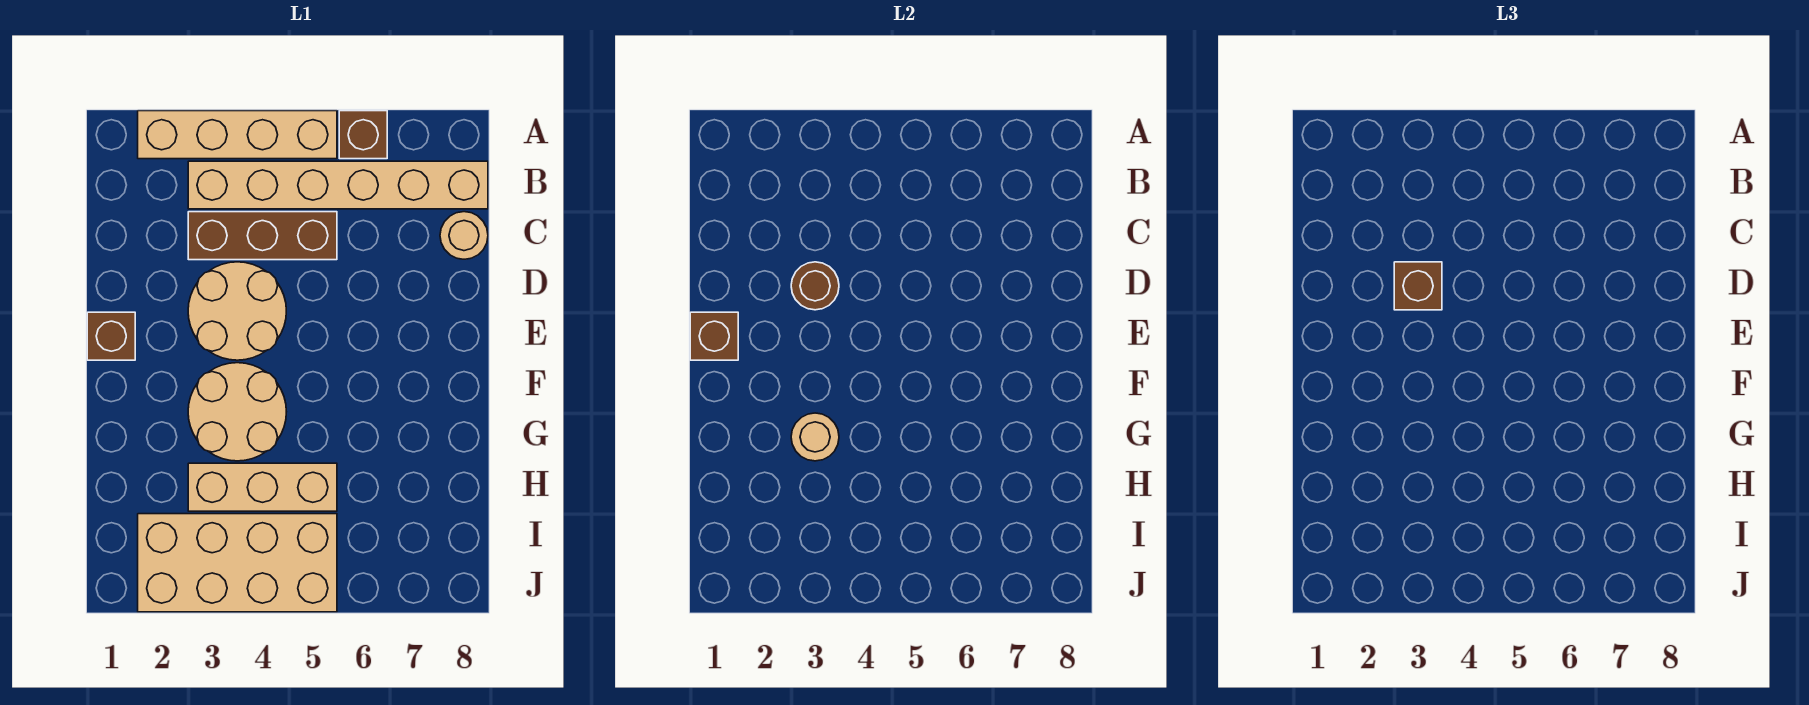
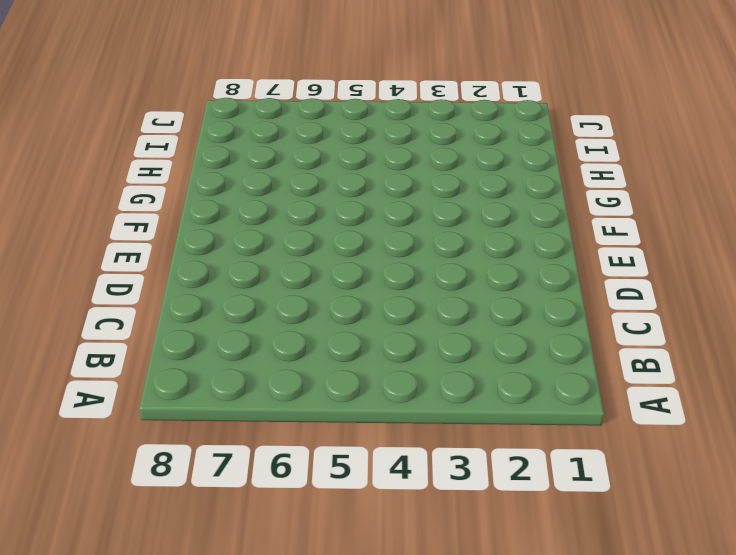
none -> tan 1x4 brick [138,111,337,159]
none -> brown 1x1 brick [339,111,387,159]
none -> tan 1x6 brick [188,161,488,209]

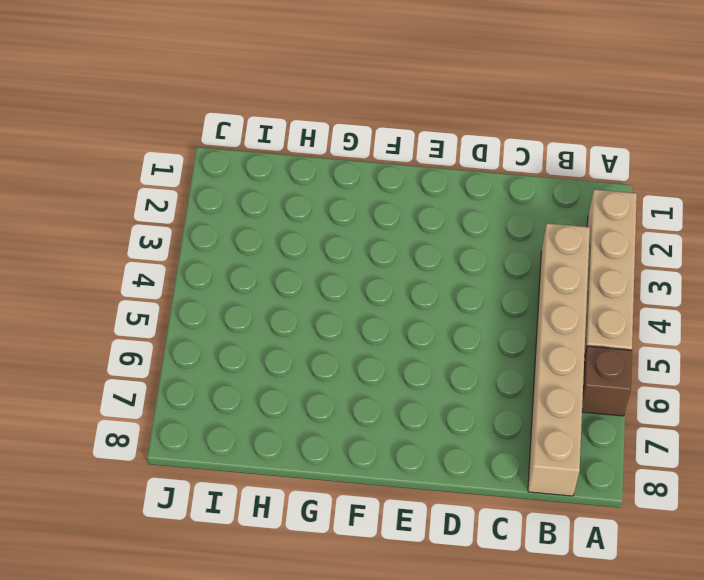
none -> brown 1x3 brick [188,212,337,260]
none -> tan 1x1 round brick [440,212,488,259]
none -> tan 2x2 round brick [188,262,286,360]

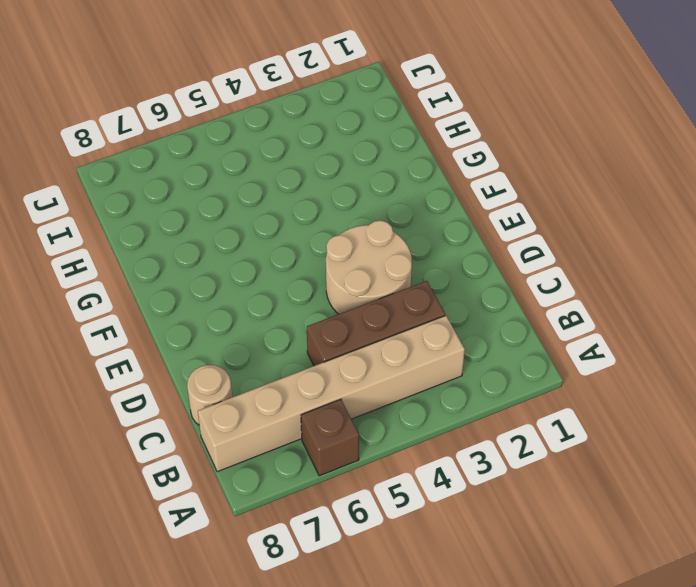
none -> tan 1x4 brick [138,111,337,159]
none -> brown 1x1 brick [87,312,135,360]
none -> tan 2x2 round brick [188,363,286,461]

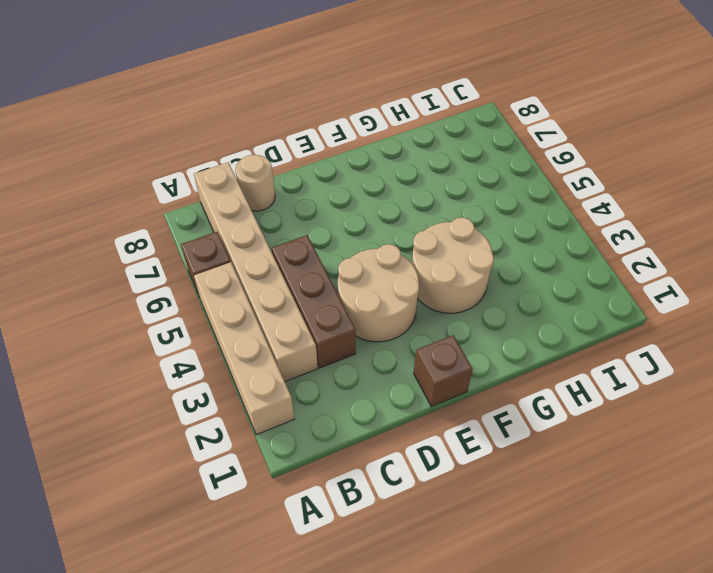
none -> tan 1x3 brick [188,463,337,511]
none -> tan 2x4 brick [138,514,337,612]
none -> brown 1x1 round brick [791,262,839,310]

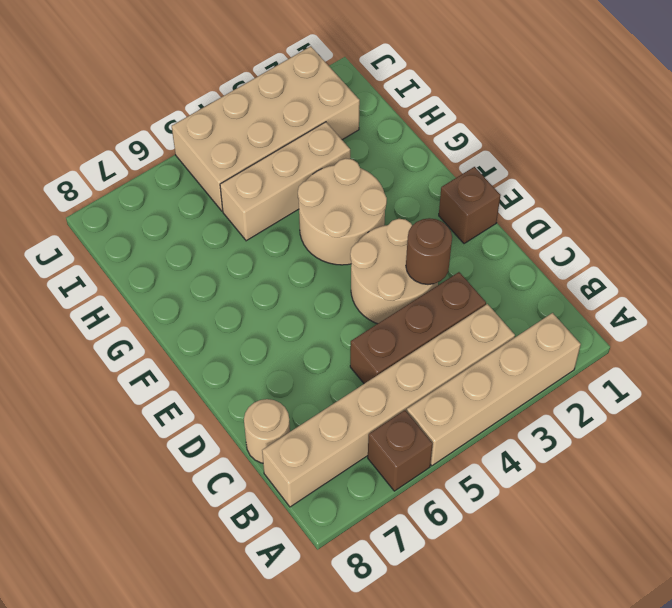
none -> brown 1x1 brick [690,312,738,360]
none -> tan 1x1 round brick [791,413,839,461]
none -> brown 1x1 brick [1394,262,1442,310]

